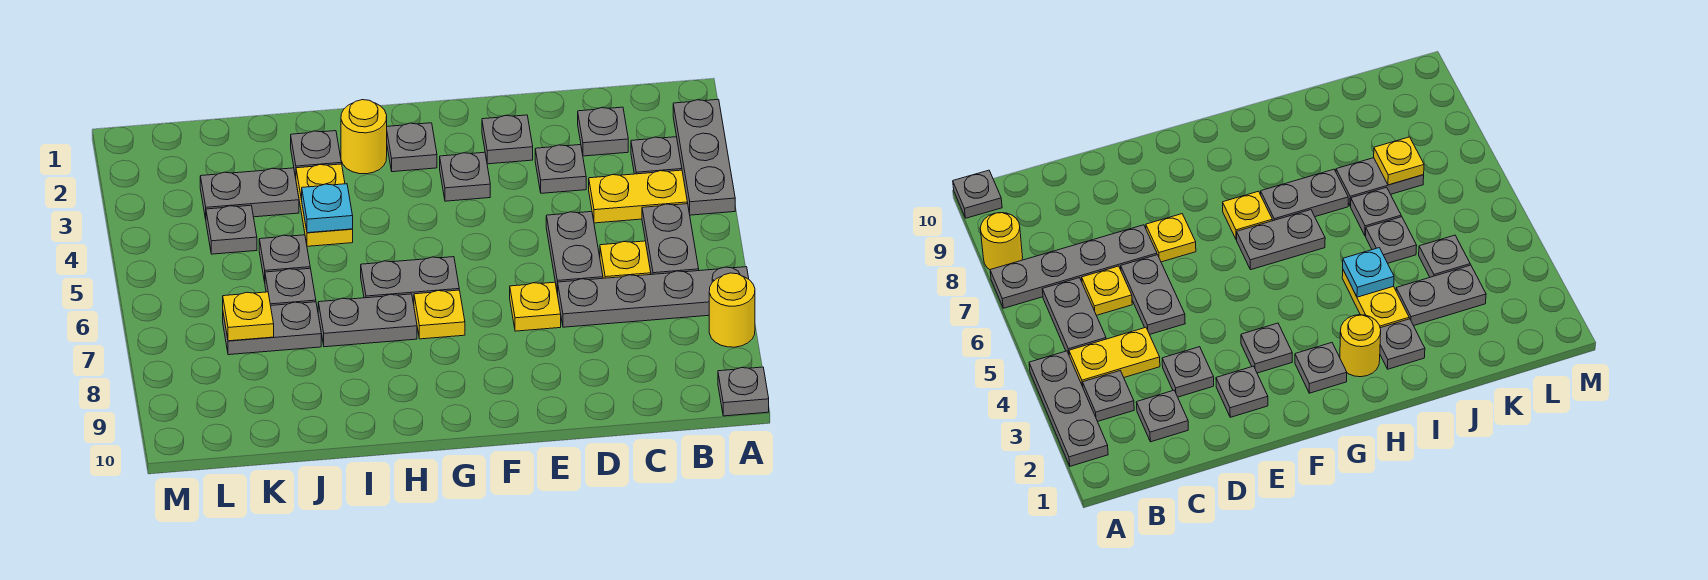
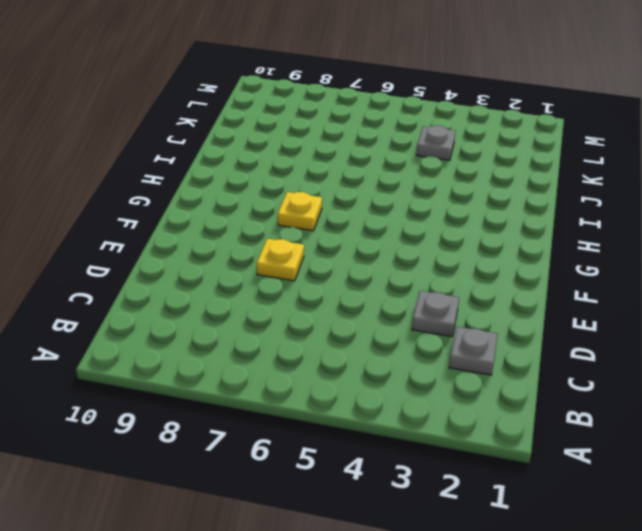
none -> grey 1x3 plate [673,99,735,215]
none -> grey 1x4 plate [558,267,749,327]
none -> yellow 1x1 round brick [709,273,755,347]

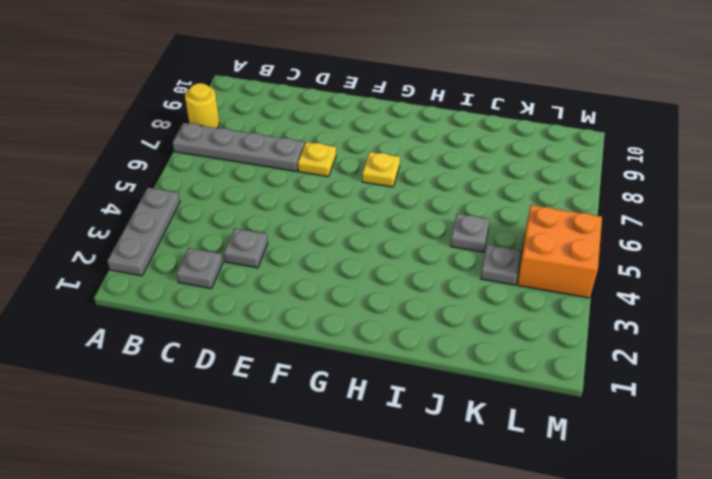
orange 2x2 brick [517,205,602,298] -> none
none -> grey 1x1 plate [718,367,769,416]
none -> grey 1x1 plate [631,137,682,174]
none -> yellow 1x2 plate [589,170,687,223]

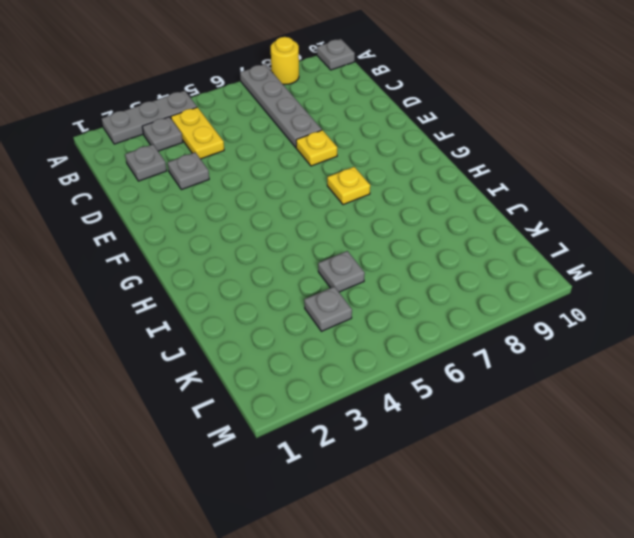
none -> grey 1x2 plate [642,204,699,274]
none -> yellow 1x1 plate [600,241,651,278]
none -> grey 1x2 plate [546,212,603,294]

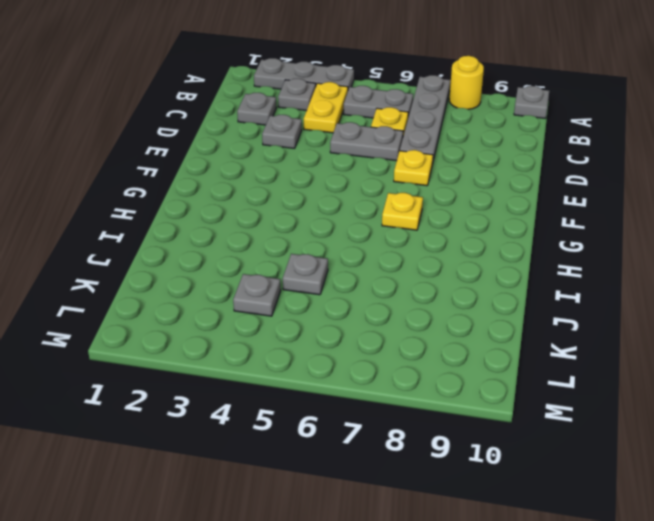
none -> grey 1x1 plate [482,115,533,164]
none -> grey 1x1 plate [440,152,490,201]
none -> grey 1x1 plate [387,123,437,172]

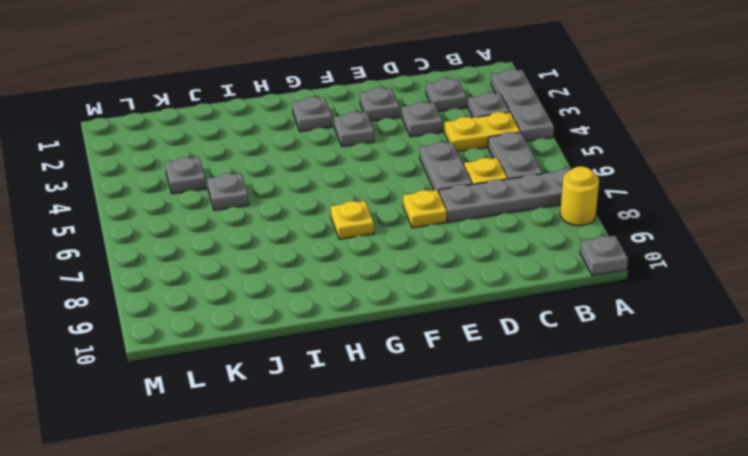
none -> grey 1x2 plate [361,257,459,304]
none -> yellow 1x1 round brick [341,100,387,174]
none -> grey 1x2 plate [318,294,417,347]

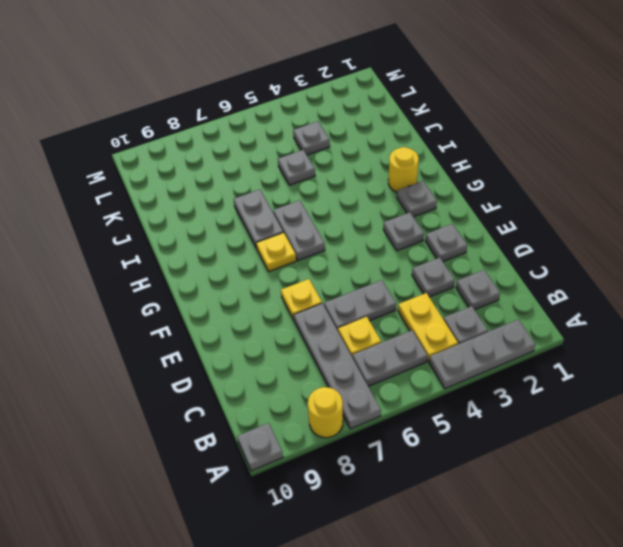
none -> grey 1x1 plate [291,131,341,178]
none -> yellow 1x2 plate [296,164,353,246]
none -> grey 1x2 plate [200,168,299,219]

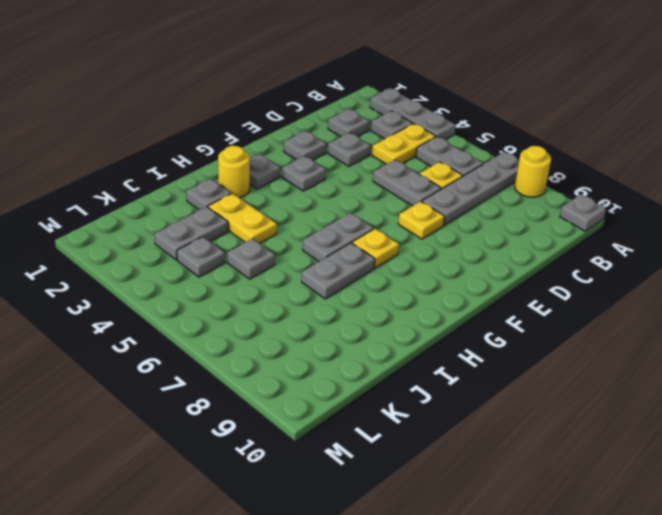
none -> grey 1x1 plate [265,268,316,305]
none -> grey 1x2 plate [223,302,321,355]
none -> cyan 1x1 plate [302,184,353,233]

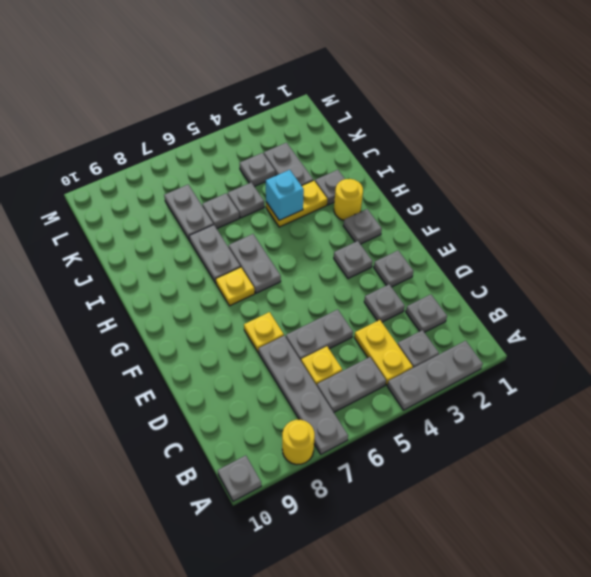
cyan 1x1 brick [266,170,304,220] -> cyan 1x1 plate [302,184,353,233]
none -> yellow 1x1 plate [223,292,274,341]

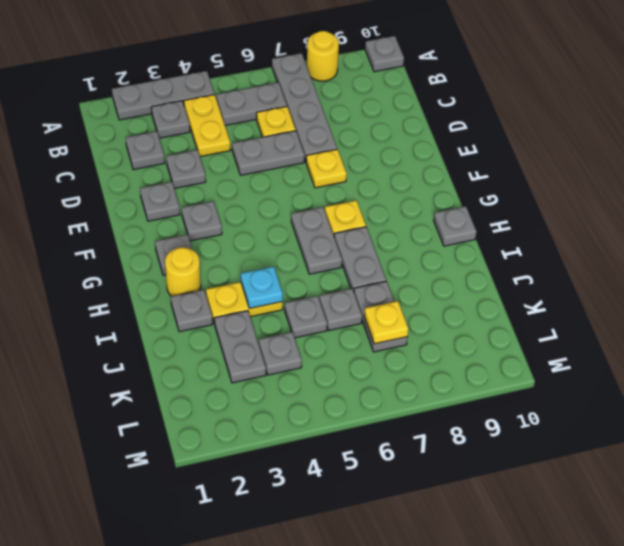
grey 1x1 plate [434,206,477,246] -> none

